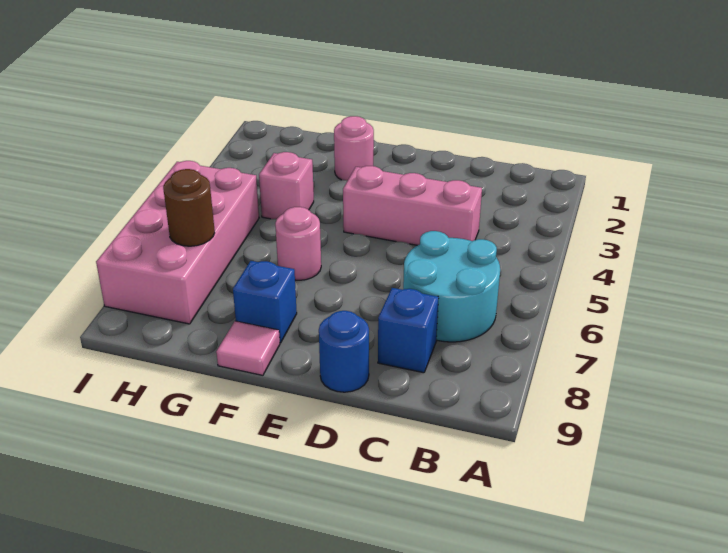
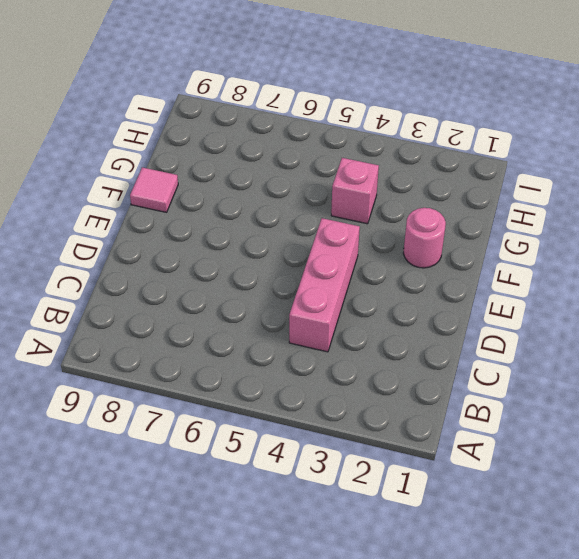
none -> cyan 2x2 round brick [403,231,500,342]
none -> blue 1x1 brick [378,288,439,373]

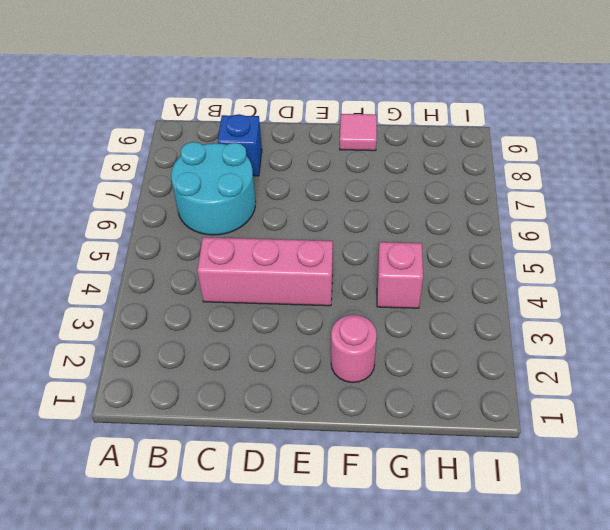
none -> blue 1x1 round brick [319,311,369,392]
none -> pink 1x1 round brick [275,207,321,280]

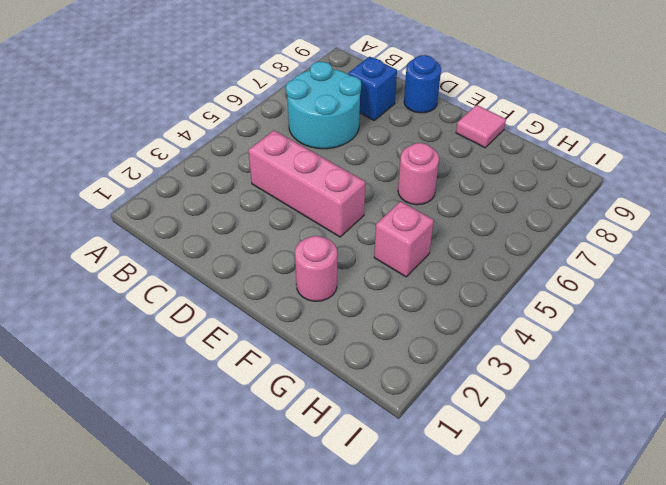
none -> blue 1x1 brick [233,261,297,343]
none -> pink 2x4 brick [96,161,259,324]

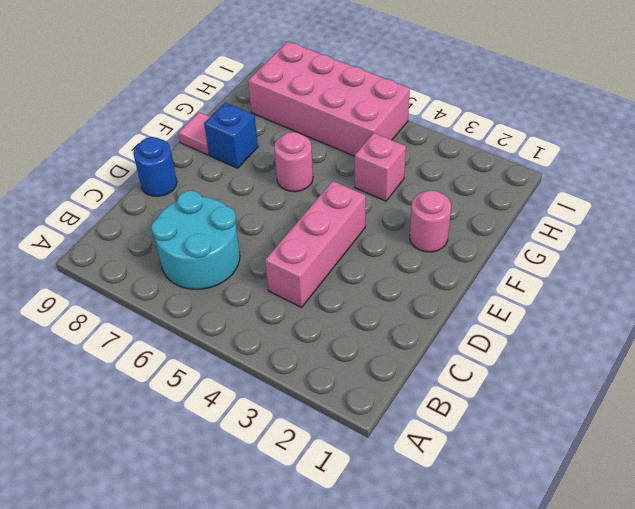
none -> blue 1x1 brick [378,288,439,373]
none -> brown 1x1 round brick [163,169,215,246]

